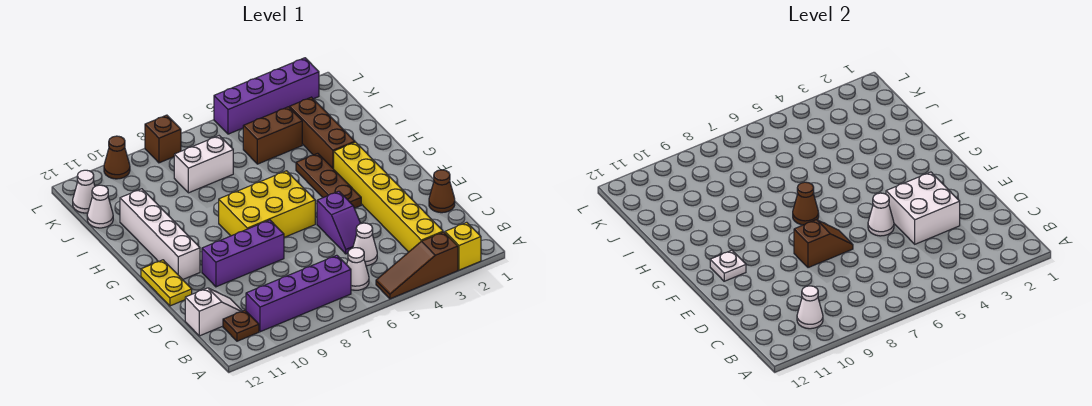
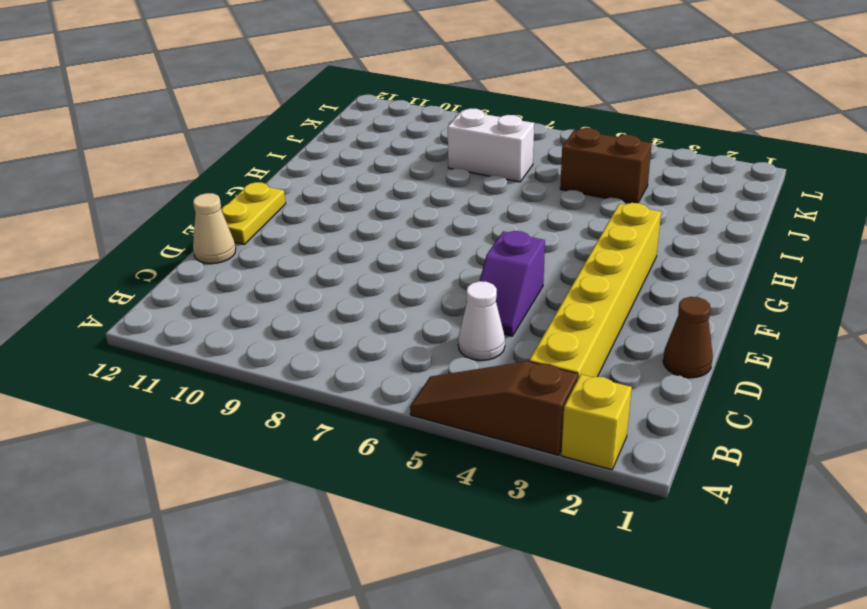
tan 1x1 cone [193,193,236,264] -> none
none -> white 1x1 cone [347,248,369,290]
none -> purple 1x4 brick [246,255,351,332]
none -> brown 1x1 plate [223,310,259,341]

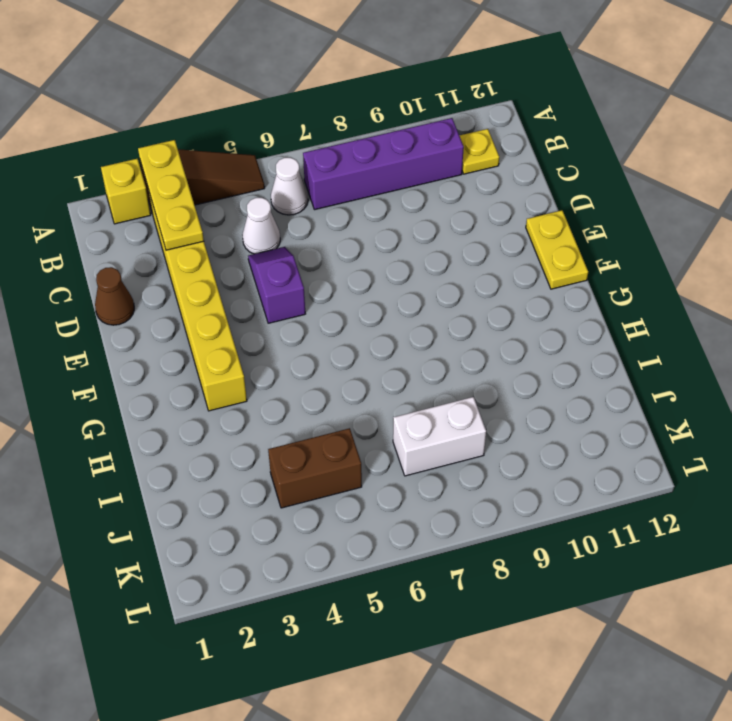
yellow 1x3 plate [138,140,204,250] -> none
yellow 1x1 plate [459,129,499,174] -> brown 1x1 plate [223,310,259,341]
none -> white 1x2 slope [185,288,242,336]
none -> purple 1x3 brick [202,220,284,287]
none -> brown 1x3 plate [296,153,361,208]

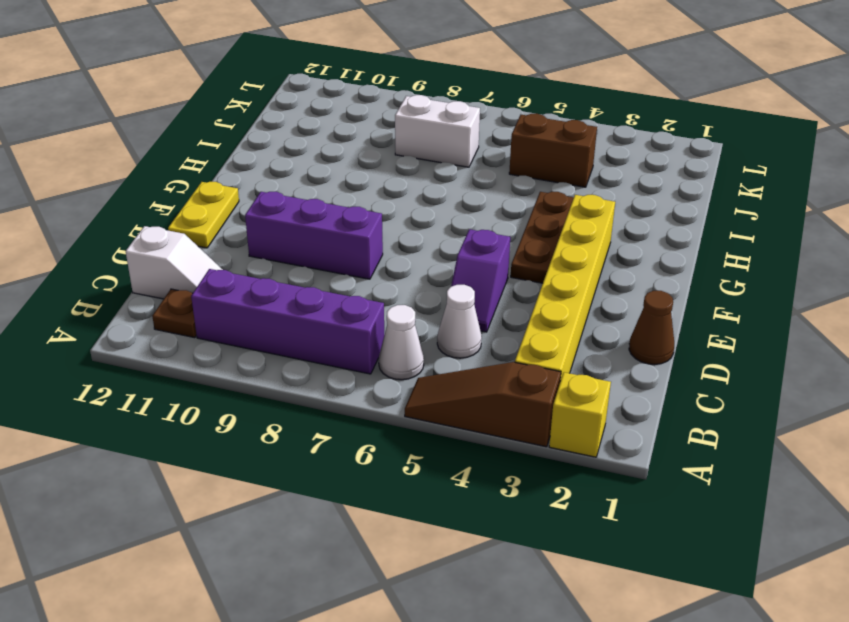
none -> yellow 2x3 brick [219,171,315,237]
none -> white 1x4 brick [120,189,200,279]
none -> brown 1x3 brick [290,97,355,169]

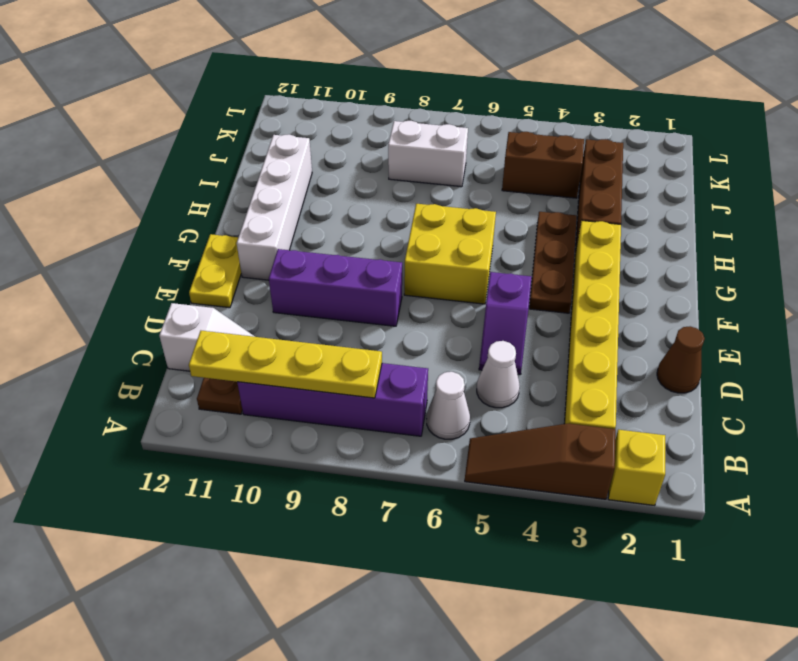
yellow 1x4 plate [189,331,382,398] -> white 1x1 cone [797,286,823,329]
yellow 2x2 brick [404,204,496,304] -> yellow 2x3 brick [219,171,315,237]
none -> white 1x1 cone [87,185,113,228]
none -> white 1x1 cone [73,170,95,213]
none -> purple 1x4 brick [214,58,319,134]

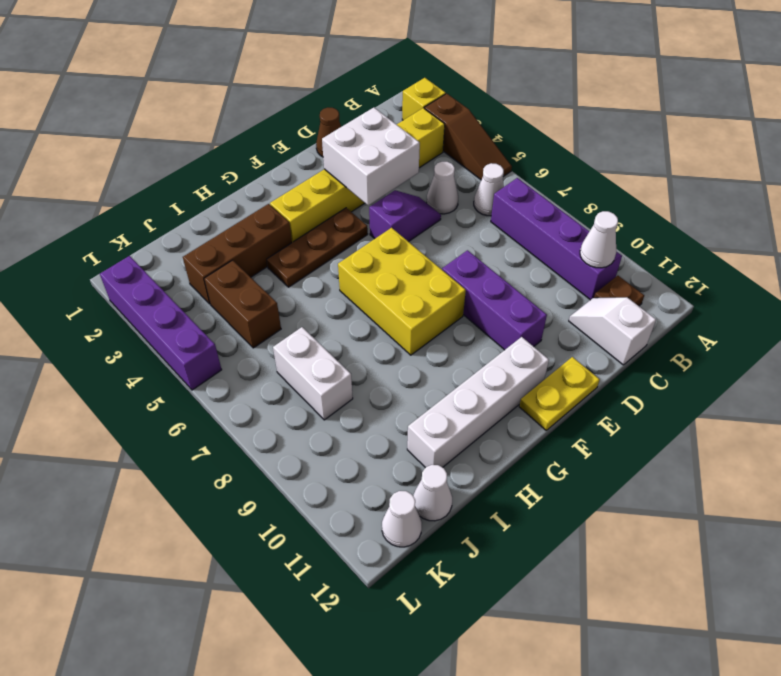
none -> brown 1x1 brick [145,115,181,163]
none -> brown 1x1 cone [104,136,130,179]
none -> white 1x1 cone [868,193,894,236]

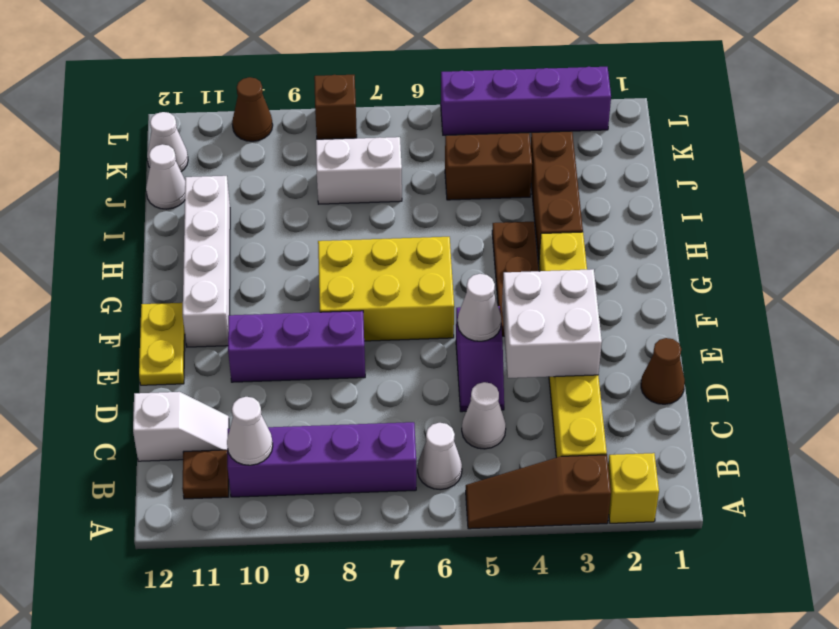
none -> brown 1x2 slope [794,220,853,268]
none -> white 1x1 plate [710,250,746,281]
none -> brown 1x1 cone [793,182,819,225]

